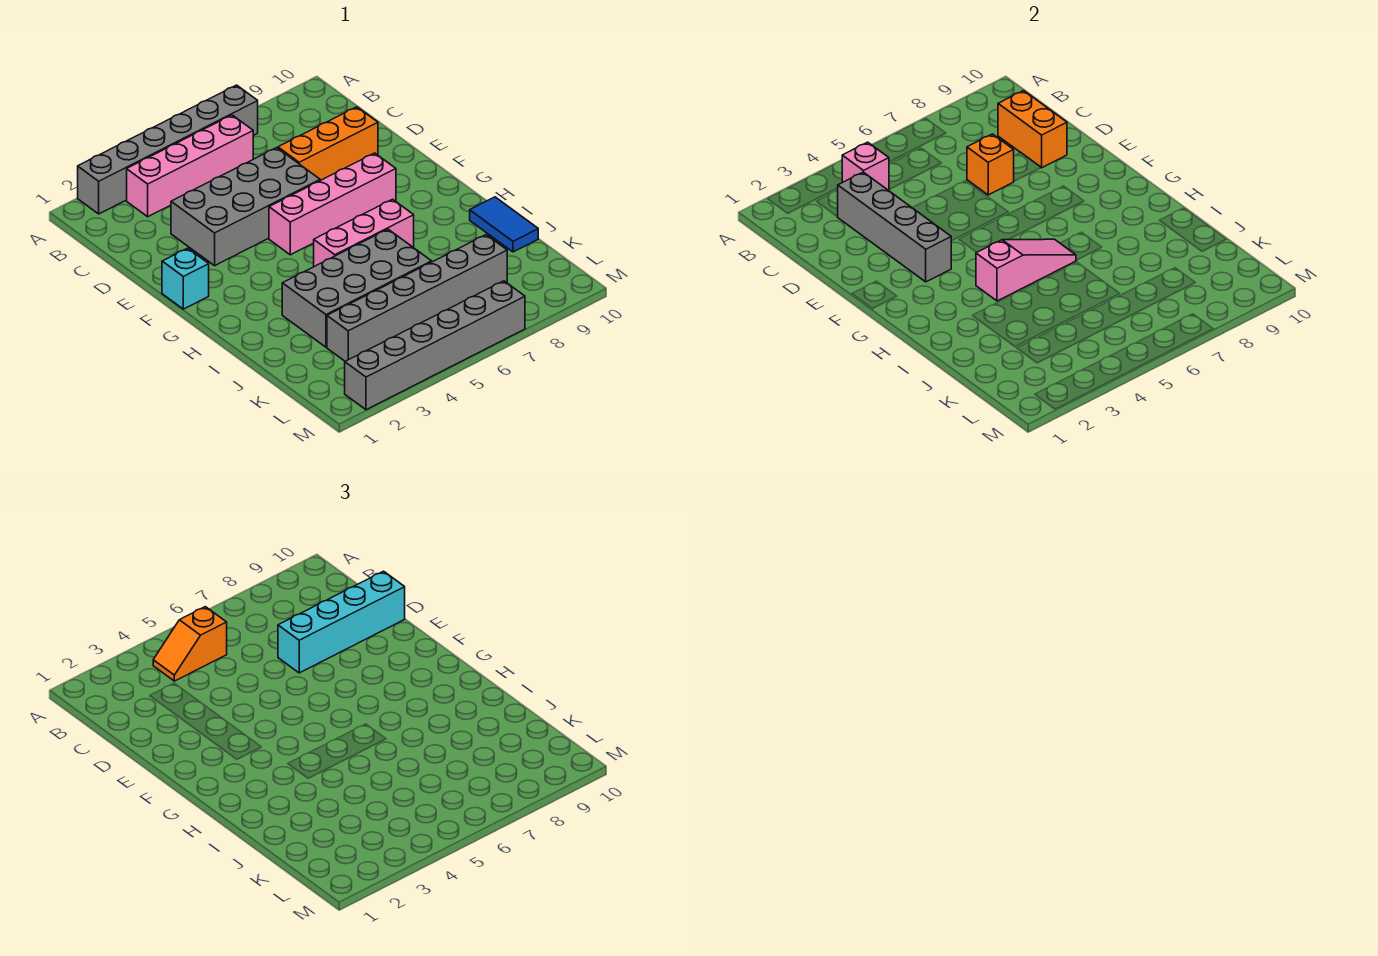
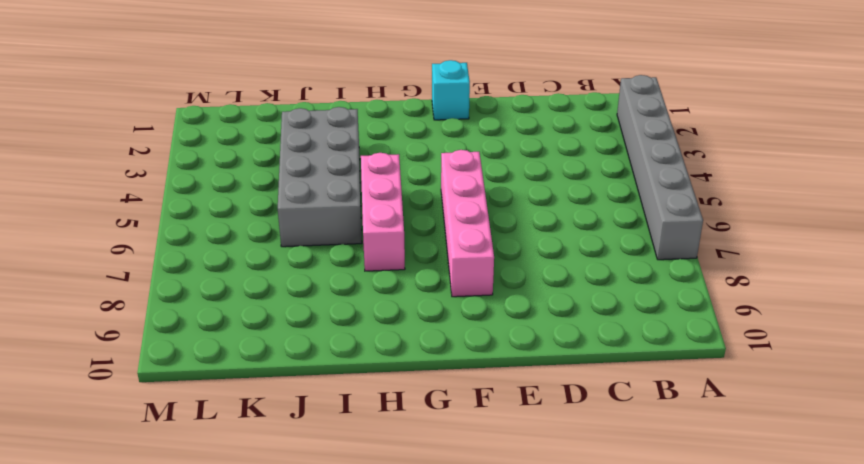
none -> pink 1x4 brick [127,115,253,217]
none -> grey 2x4 brick [171,148,320,266]
none -> orange 1x3 brick [278,107,378,180]

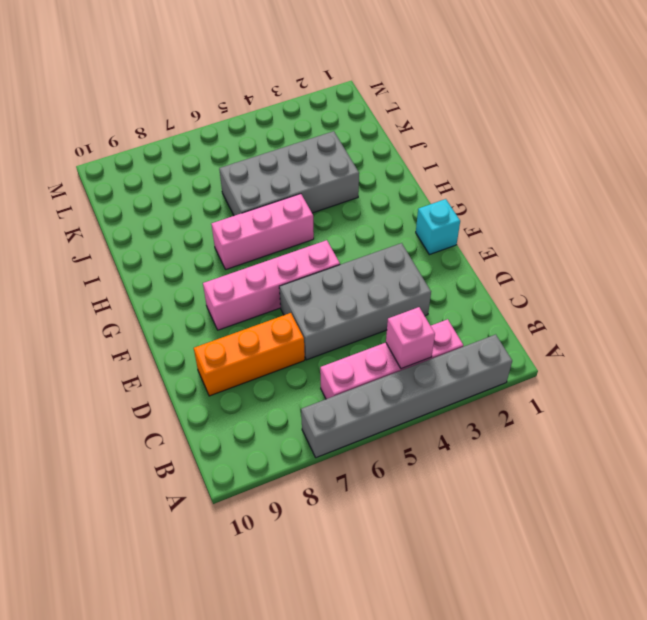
none -> blue 1x2 tile [470,197,538,252]
none -> grey 1x6 brick [327,235,507,361]
none -> grey 1x6 brick [345,281,525,410]

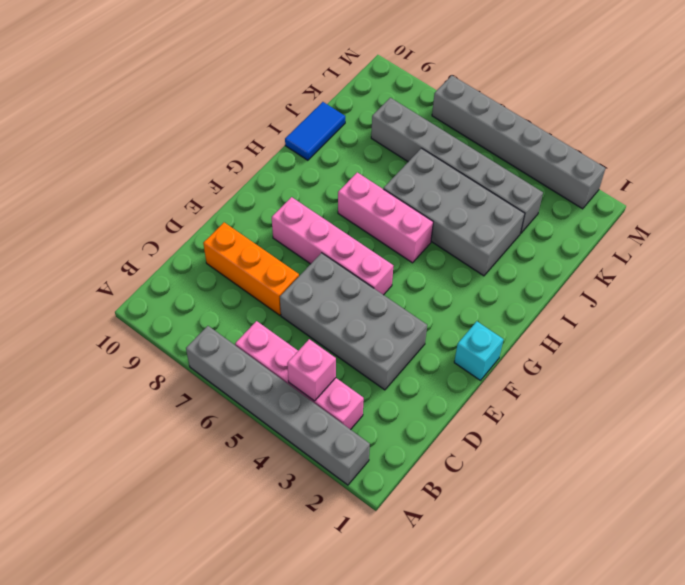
none -> grey 1x4 brick [838,172,951,282]
none -> orange 1x2 brick [998,91,1067,168]
none -> orange 1x1 brick [967,134,1014,195]

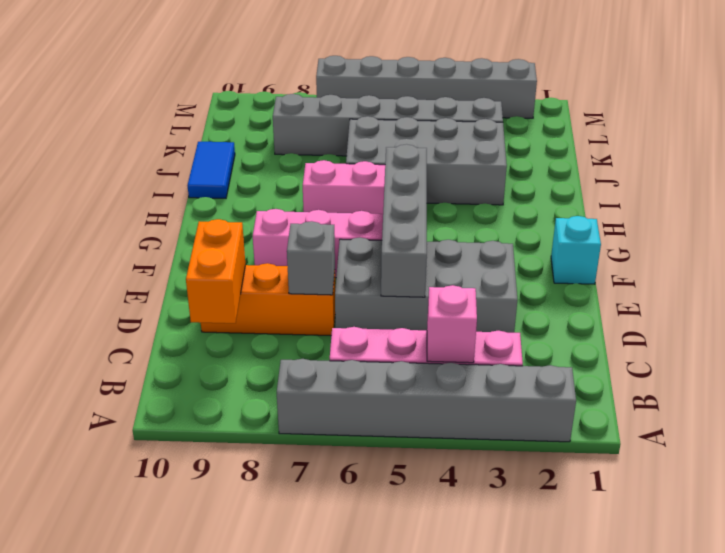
grey 1x4 brick [381,144,427,297] -> grey 1x4 brick moved to [838,172,951,282]
grey 1x1 brick [287,221,335,295] -> orange 1x1 brick [967,134,1014,195]
none -> pink 1x3 slope [976,239,1076,301]
none -> orange 1x2 slope [153,607,227,681]
none -> cyan 1x4 brick [278,571,405,673]

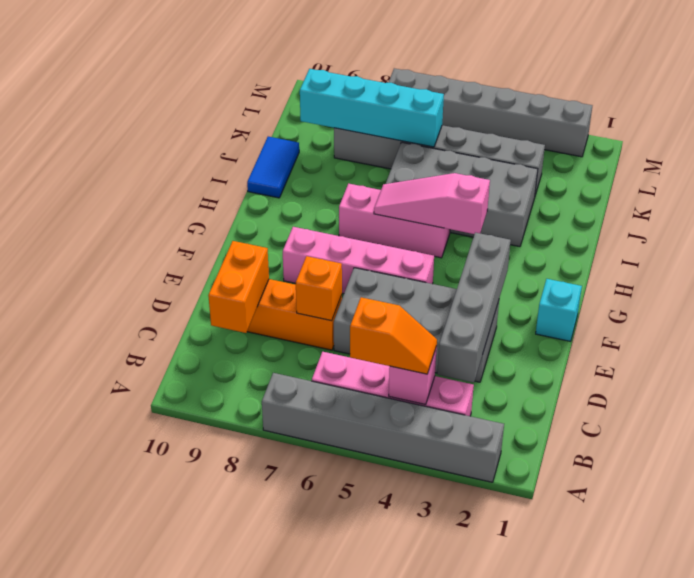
cyan 1x4 brick [300,69,444,147] -> cyan 1x4 brick moved to [278,571,405,673]

